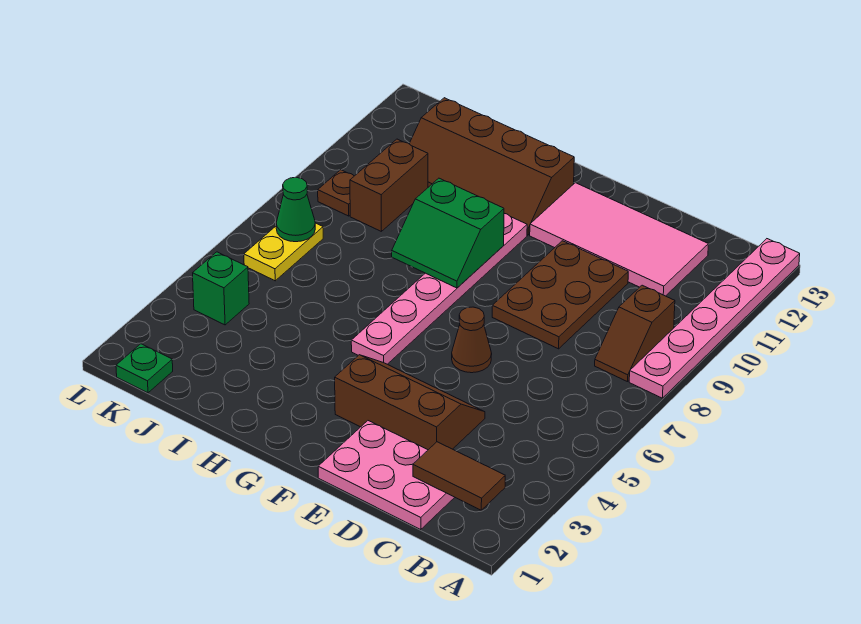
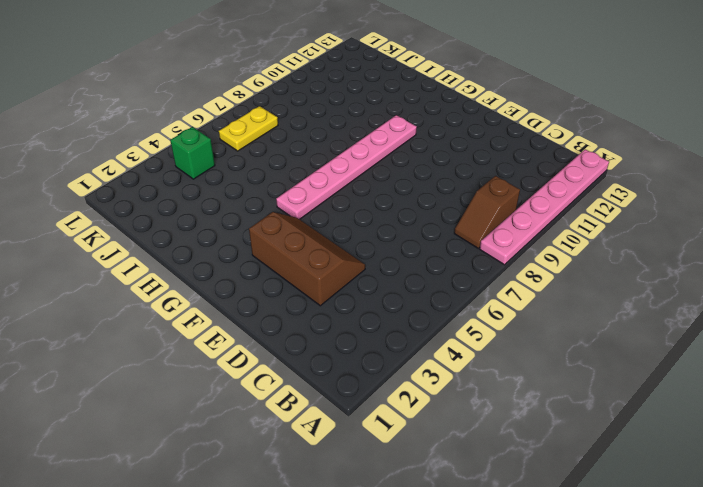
none -> pink 2x3 plate [318,421,455,530]
none -> pink 2x4 tile [530,183,708,296]
none -> brown 2x3 plate [492,241,628,349]

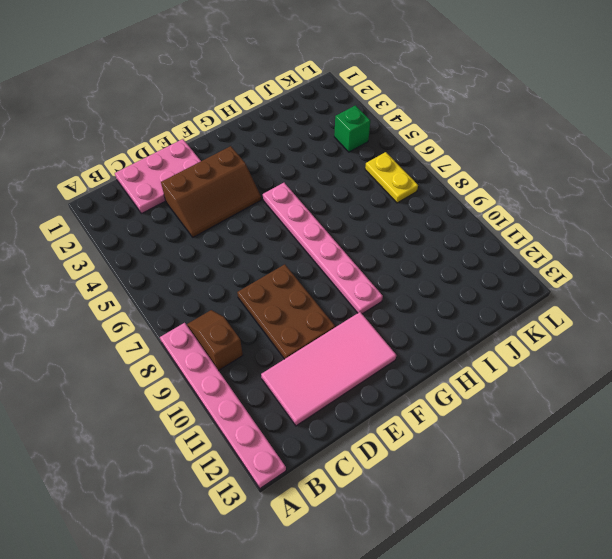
none -> brown 1x1 cone [452,307,492,373]
none -> brown 2x4 slope [409,98,575,235]
none -> brown 1x2 brick [350,139,428,232]

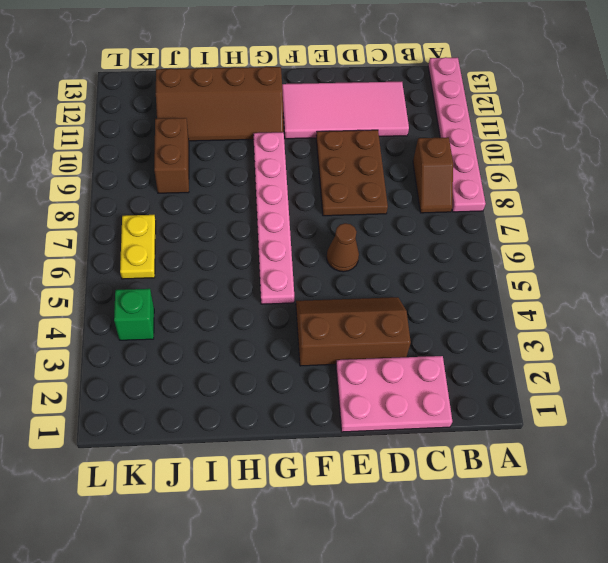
none -> green 1x1 plate [116,344,173,393]
none -> brown 1x1 plate [318,170,354,216]
none -> brown 1x2 tile [413,442,505,510]

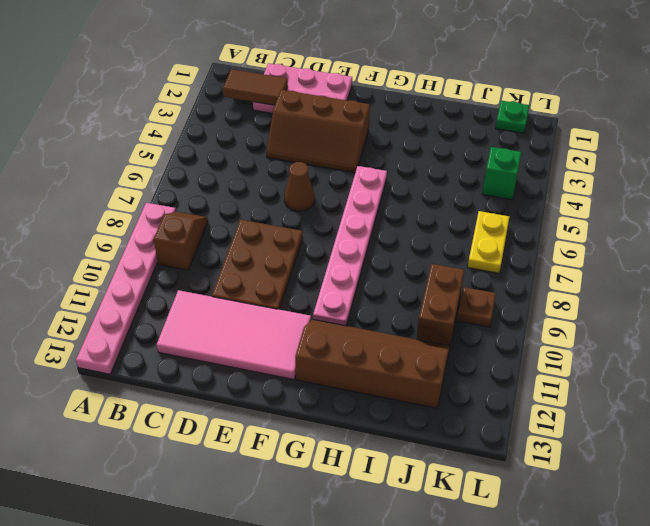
none -> green 2x2 slope [392,178,504,288]
none -> green 1x1 cone [276,177,315,242]

